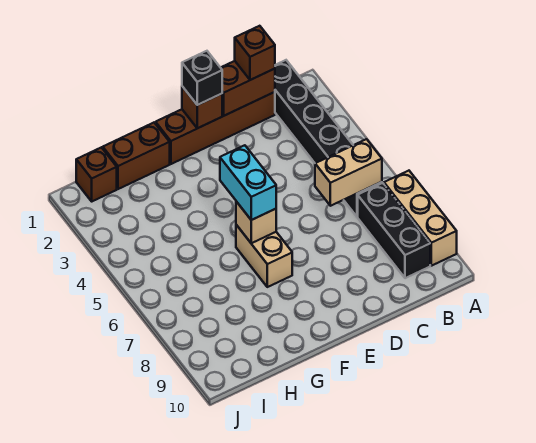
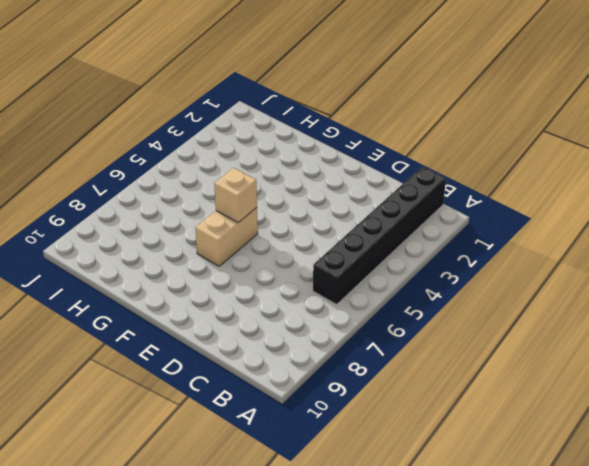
none -> tan 1x3 brick [384,171,457,266]
none -> black 1x3 brick [358,183,430,278]
none -> brown 1x4 brick [156,92,275,164]

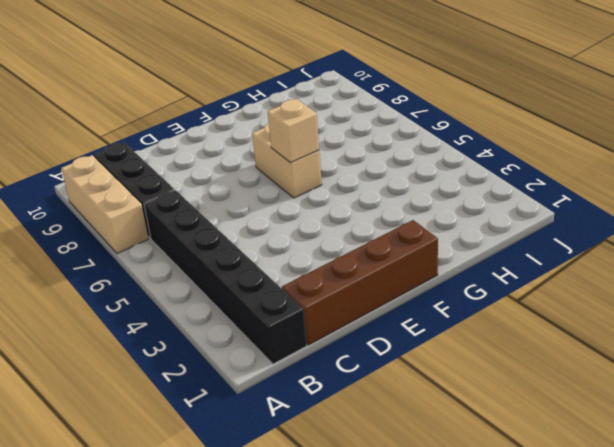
none -> brown 1x2 brick [103,123,170,189]
none -> brown 1x1 brick [76,147,117,201]
none -> tan 1x2 brick [315,139,382,206]

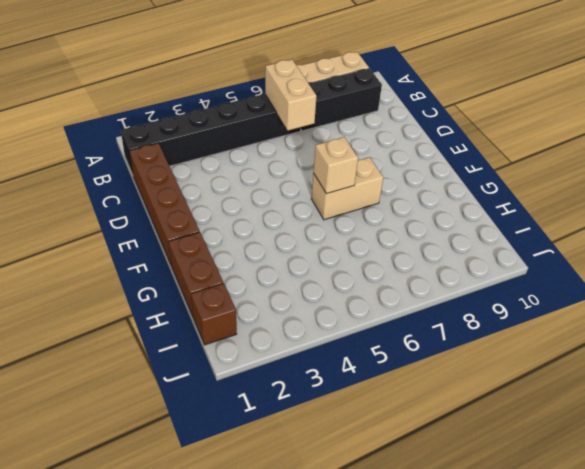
none -> brown 1x2 brick [221,61,275,116]
none -> brown 1x1 brick [182,86,222,128]
none -> brown 1x1 brick [235,26,275,80]

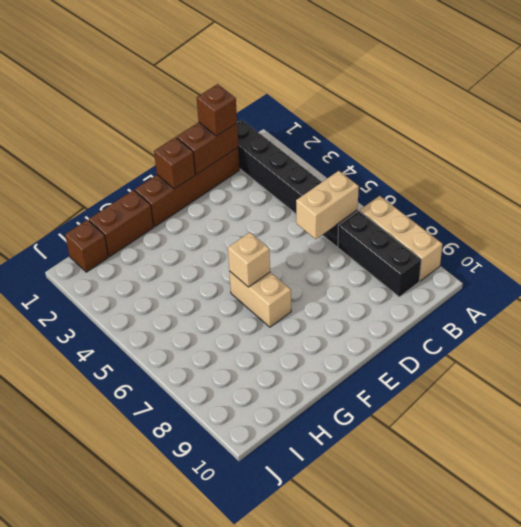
none -> black 1x1 brick [182,51,222,105]
none -> cyan 1x2 brick [220,145,276,220]

